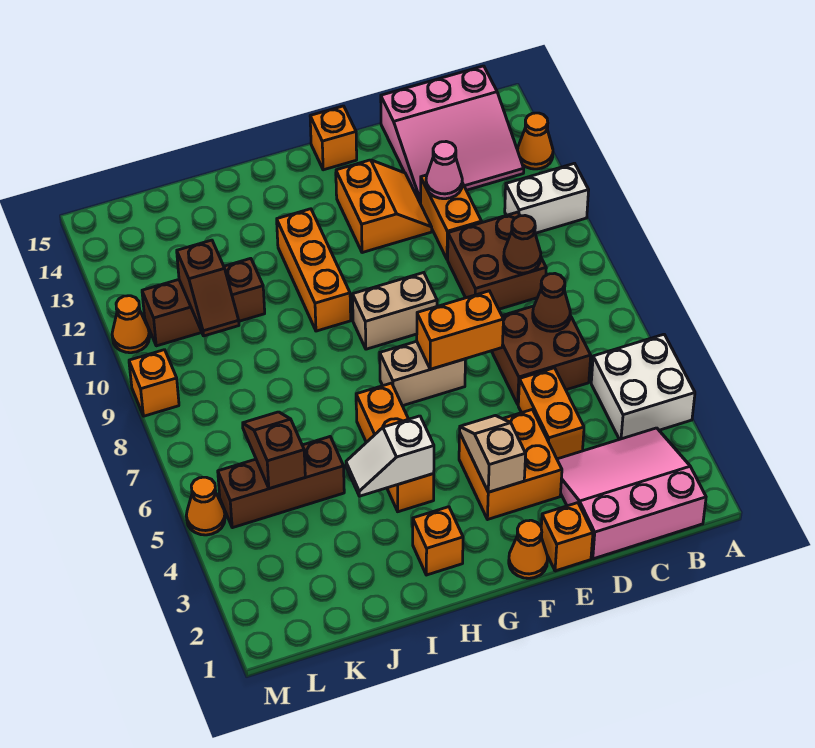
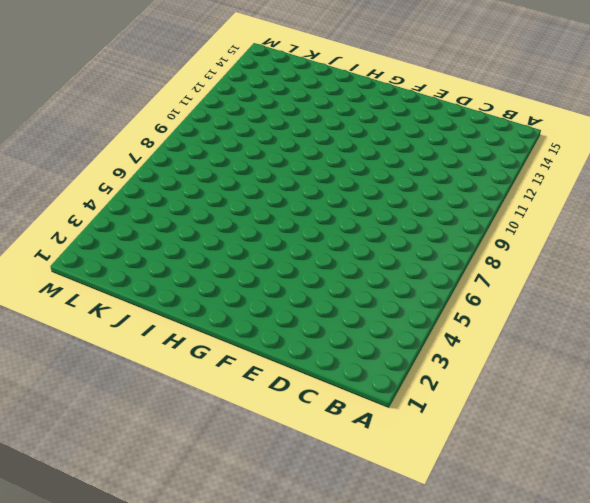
none -> white 2x2 brick [591,334,695,439]
none -> white 1x2 brick [505,163,589,233]
none -> orange 1x1 cone [518,113,553,169]
none -> pink 3x3 slope [557,428,706,559]

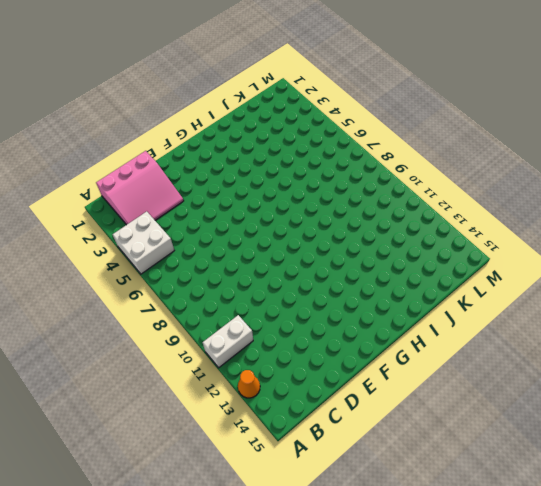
none -> pink 3x3 slope [381,66,524,204]
none -> brown 2x2 brick [492,306,591,404]
none -> brown 2x2 brick [448,212,546,309]
none -> orange 1x2 brick [518,368,584,459]

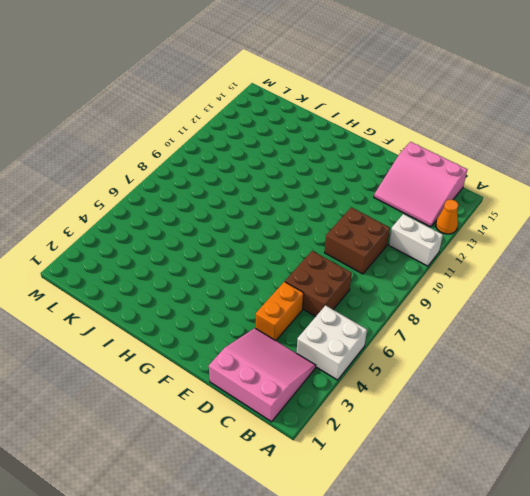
none -> orange 1x2 brick [421,175,482,260]
none -> orange 1x1 brick [541,503,593,571]
none -> orange 2x2 brick [459,410,562,520]
none -> orange 2x2 slope [336,160,432,253]

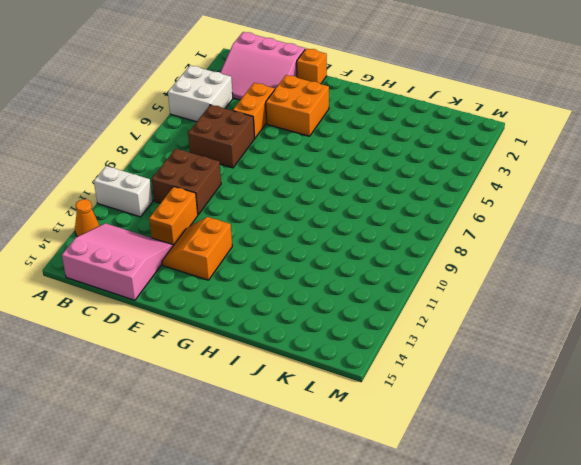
none -> orange 1x1 cone [509,520,548,578]
none -> tan 1x2 brick [380,341,465,406]
none -> tan 1x2 brick [353,273,437,349]
none -> orange 1x1 brick [310,106,357,170]

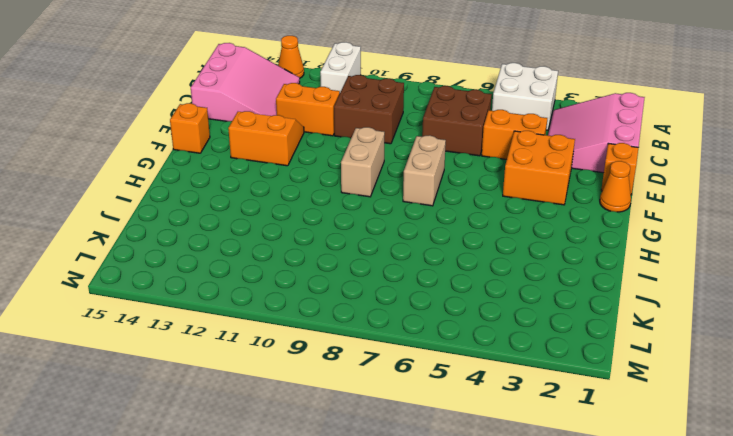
none -> orange 1x1 brick [413,507,463,575]
none -> orange 1x3 brick [356,383,434,512]
none -> orange 1x3 brick [277,209,351,331]
none -> brown 1x3 brick [218,437,344,528]

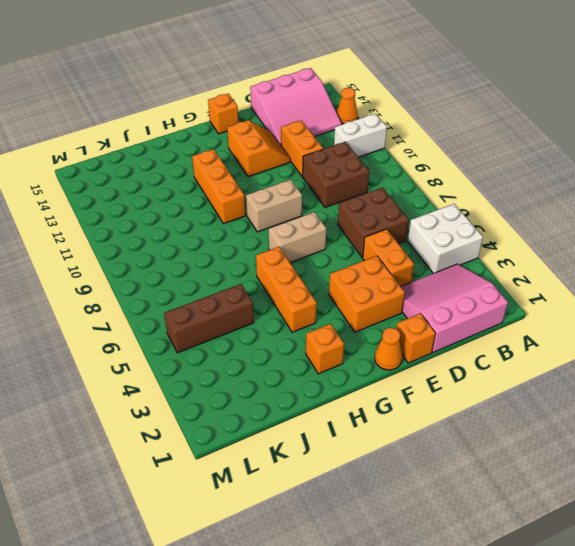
none -> brown 1x3 brick [142,258,265,346]
none -> orange 1x1 cone [186,477,225,535]
none -> orange 1x1 brick [129,350,179,416]
none -> orange 1x1 cone [112,296,150,353]

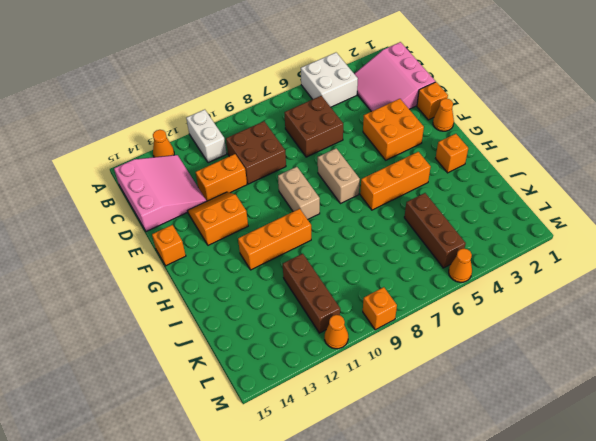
none -> orange 1x2 brick [518,368,584,459]
none -> brown 1x1 cone [533,273,570,331]
none -> brown 1x1 cone [504,216,541,273]
none -> pink 1x1 cone [426,142,462,199]

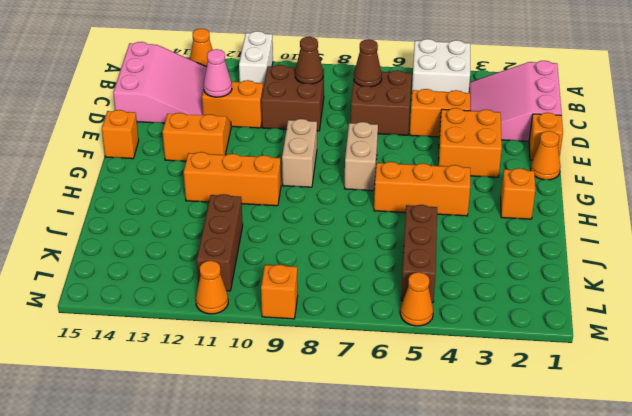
none -> orange 1x2 brick [417,291,503,369]
none -> tan 1x2 slope [460,416,526,492]
none -> white 1x2 slope [346,416,434,496]
none -> brown 1x2 slope [243,412,305,489]

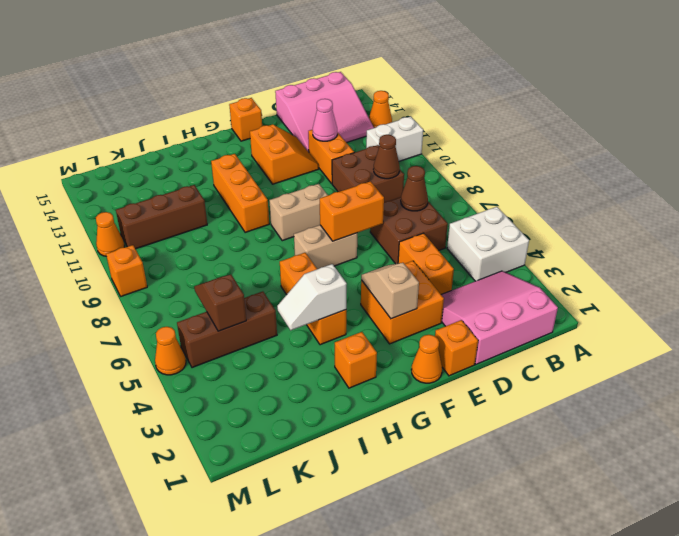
none -> brown 1x2 slope [177,240,239,336]

